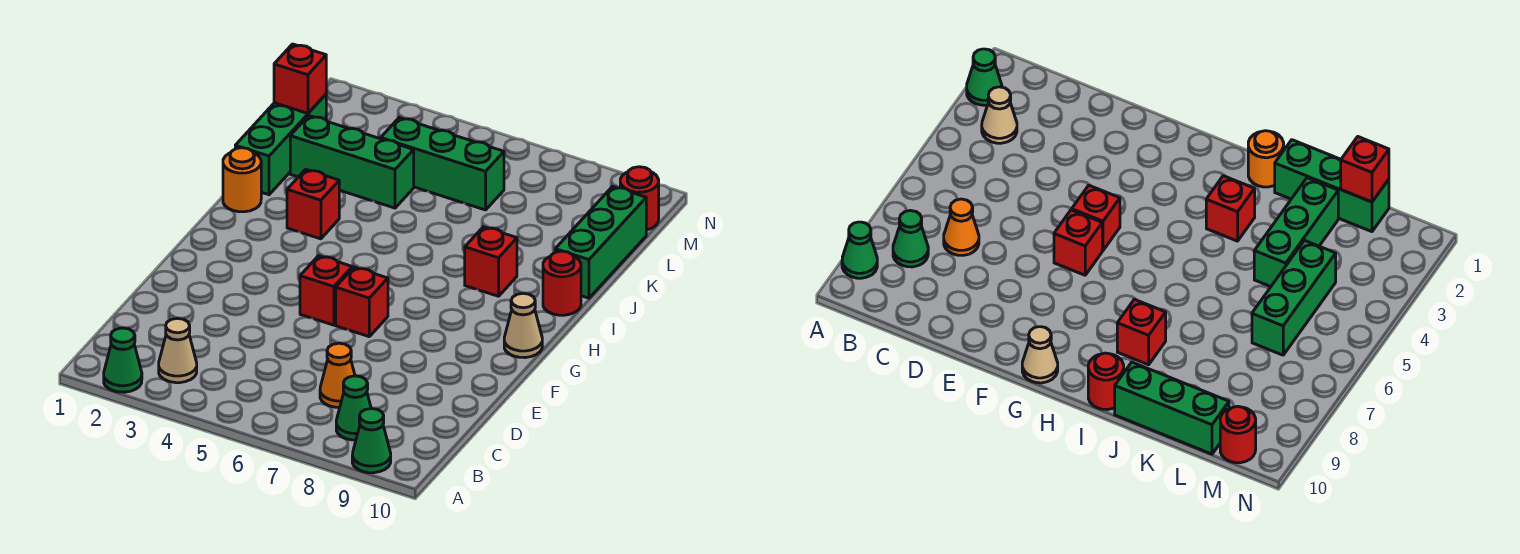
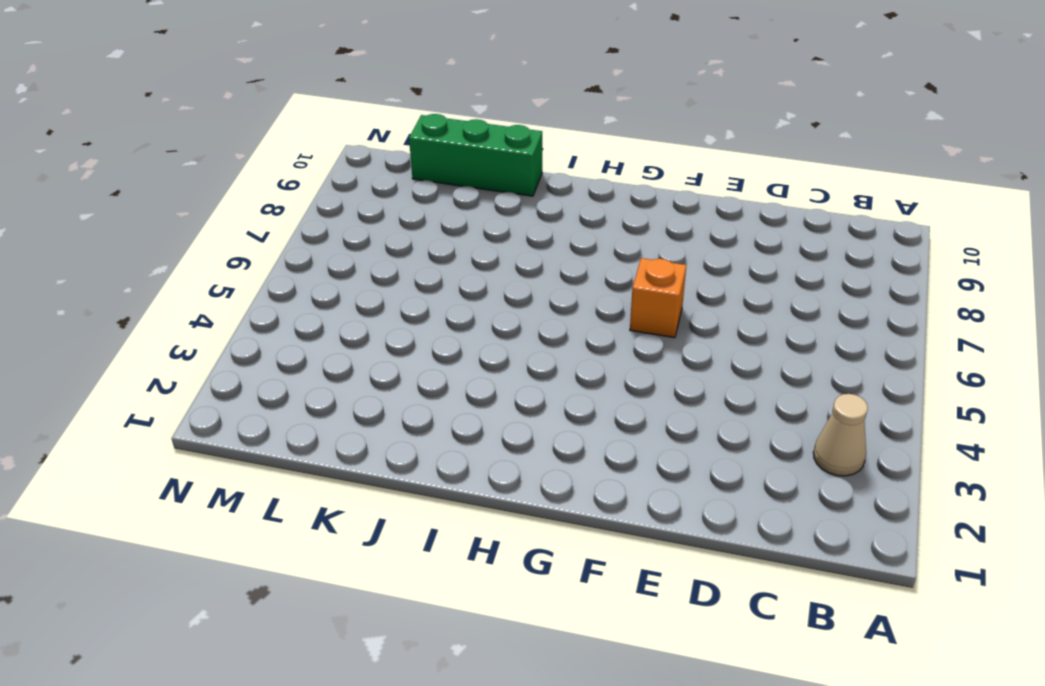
orange 1x1 brick [630,258,686,338] -> red 1x1 brick [336,267,388,337]
none -> green 1x1 cone [104,328,142,392]
none -> green 1x1 cone [352,409,391,473]
none -> green 1x1 cone [336,376,371,440]

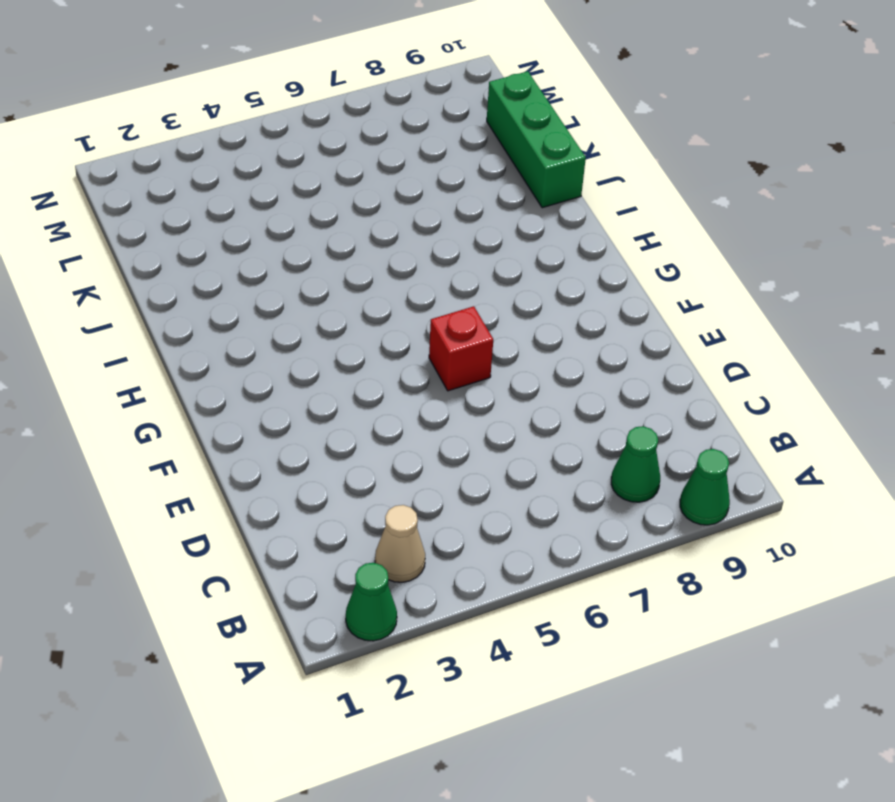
none -> orange 1x1 cone [320,343,355,407]
none -> red 1x1 brick [300,256,352,325]
none -> tan 1x1 cone [504,293,542,358]

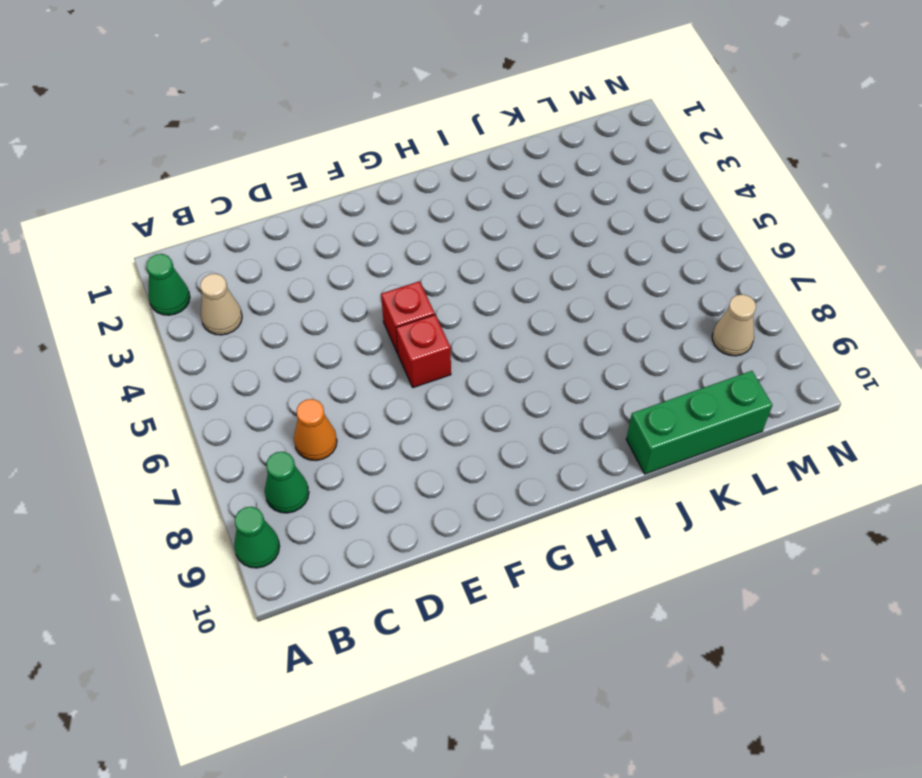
tan 1x1 cone [712,294,756,356] -> tan 1x1 cone moved to [504,293,542,358]
none -> orange 1x1 round brick [223,148,261,212]
none -> red 1x1 brick [287,169,339,239]
none -> red 1x1 brick [465,227,517,296]

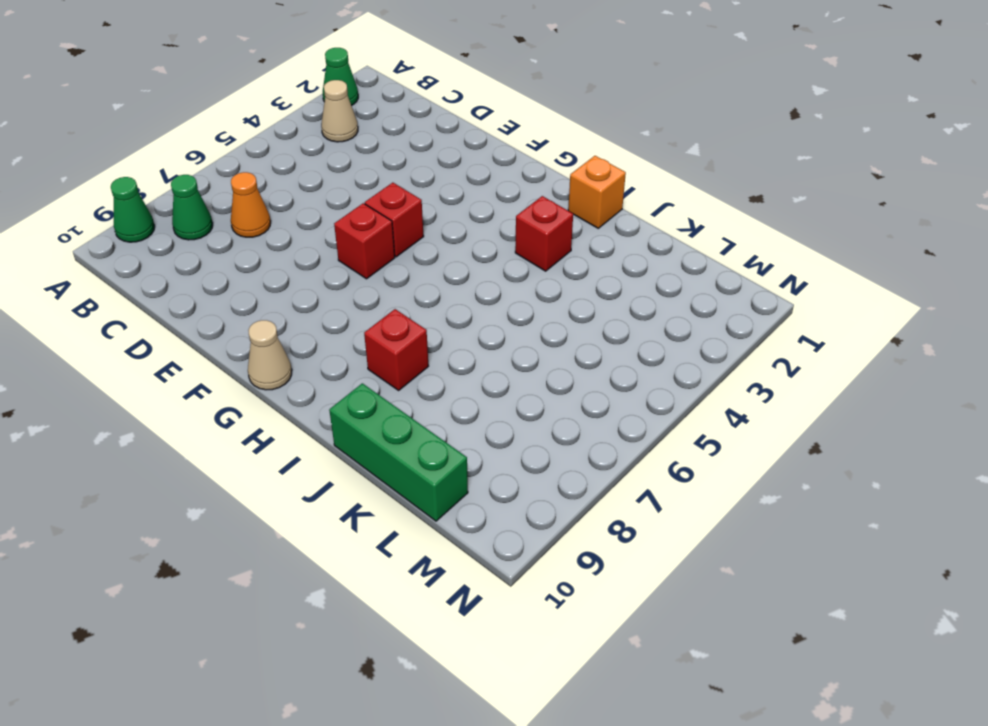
orange 1x1 brick [568,156,626,228] -> orange 1x1 round brick [223,148,261,212]
none -> red 1x1 round brick [543,251,581,315]
none -> green 1x3 brick [235,94,326,195]
none -> green 1x3 brick [290,116,414,208]

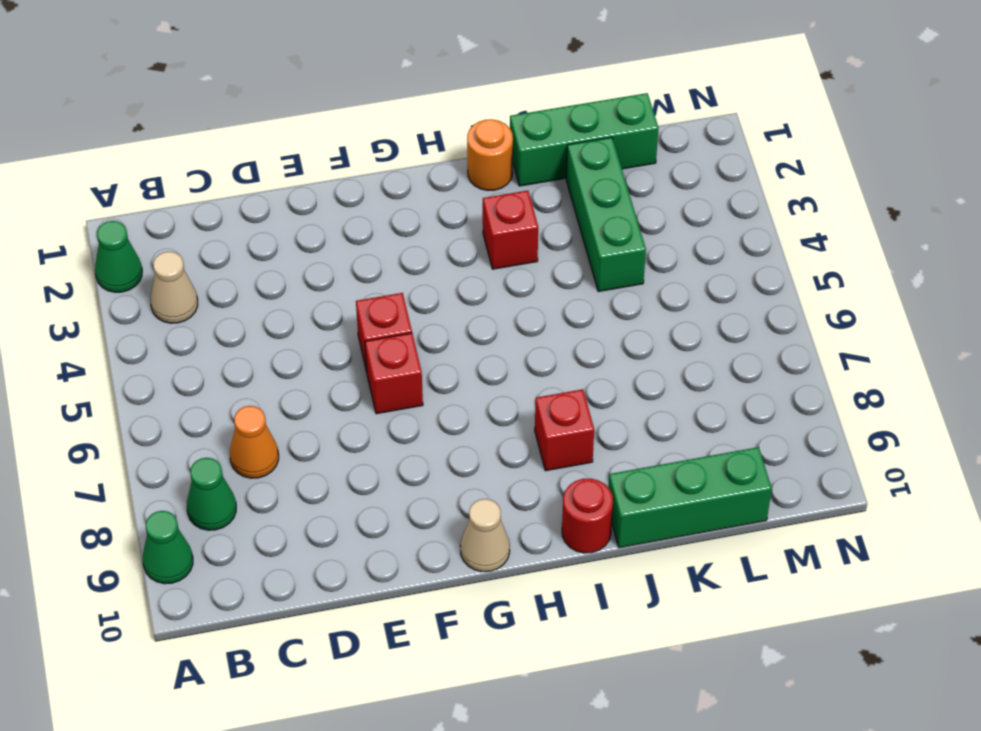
none -> green 1x3 brick [381,118,504,210]
none -> red 1x1 round brick [620,167,659,230]
none -> red 1x1 brick [274,44,326,113]

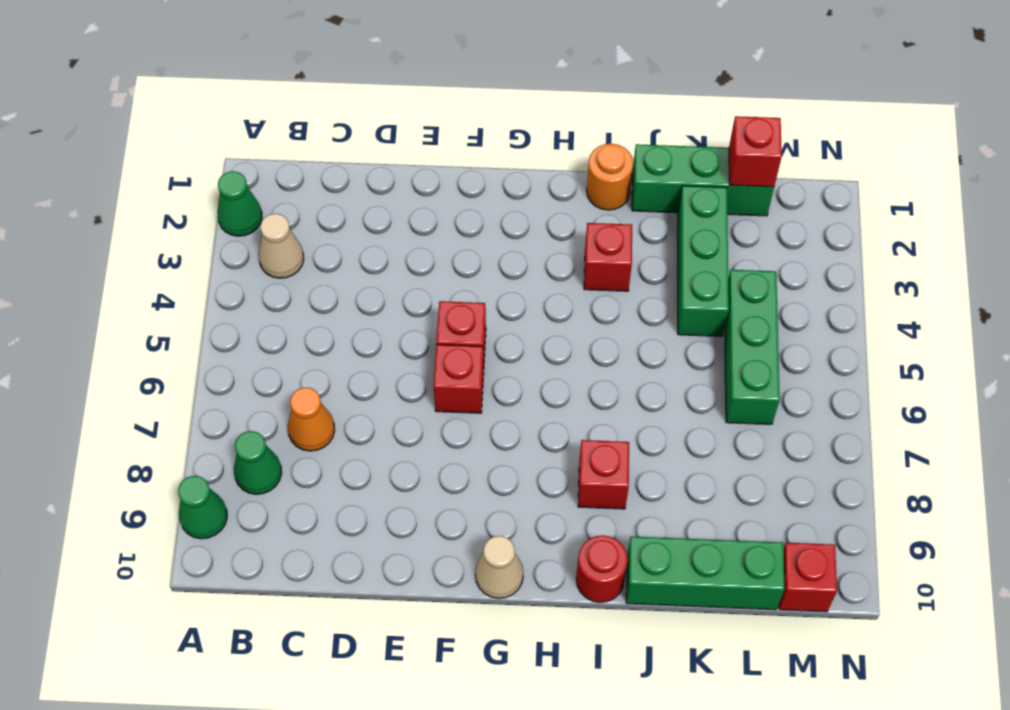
red 1x1 brick [779,543,837,612] -> red 1x1 round brick [620,167,659,230]

